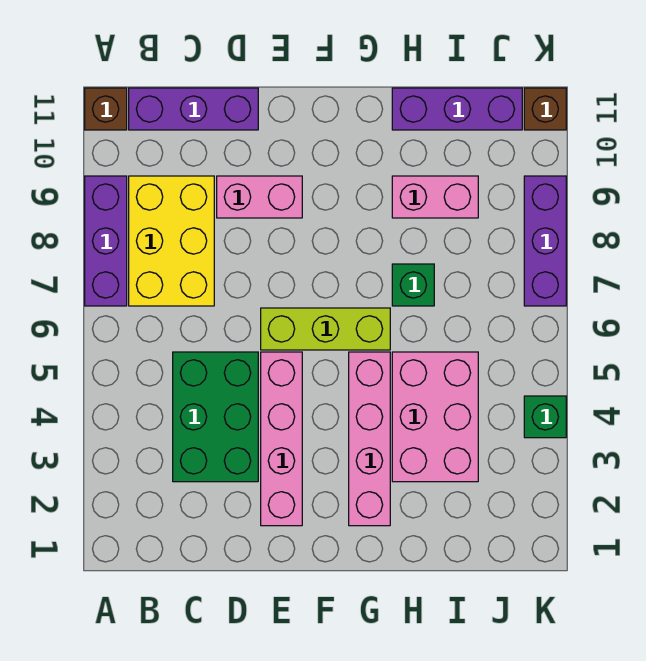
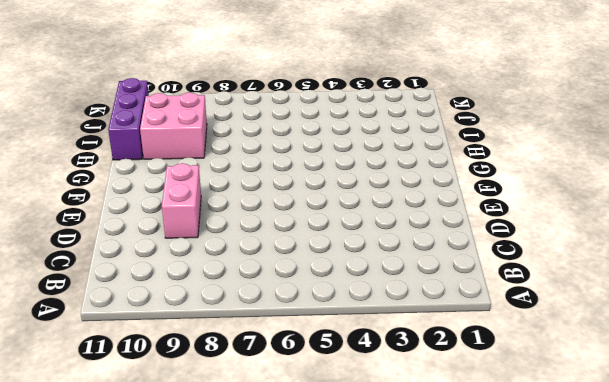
pink 2x2 brick [140,93,207,159] -> pink 1x2 brick [392,176,478,218]
none -> purple 1x3 brick [85,176,127,306]
none -> brown 1x1 brick [85,88,127,130]
none -> yellow 2x3 brick [129,176,214,306]

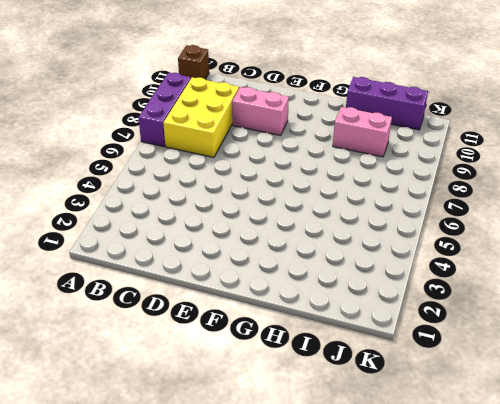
none -> purple 1x3 brick [129,88,258,130]
none -> green 2x3 brick [173,352,258,482]
none -> pink 1x4 brick [261,352,302,526]

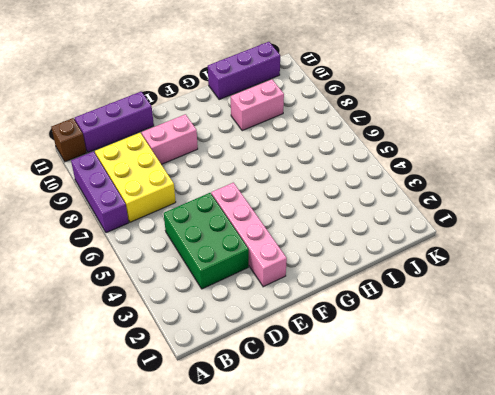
none -> lime 1x3 brick [261,308,390,350]
none -> pink 1x4 brick [349,352,390,526]
none -> pink 2x3 brick [392,352,478,482]

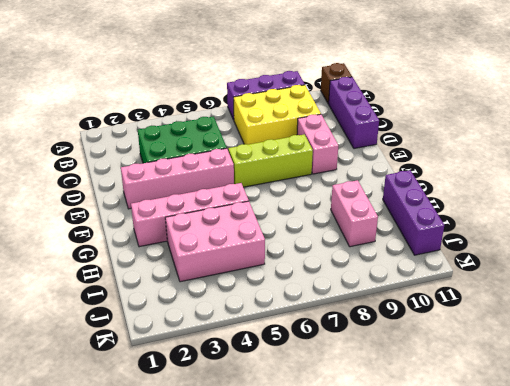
lime 1x3 brick [228,134,313,187] -> lime 1x3 brick turned to [261,308,390,350]
none -> green 1x1 brick [392,264,434,306]
none -> green 1x1 brick [524,396,566,438]
none -> purple 1x3 brick [524,176,566,306]

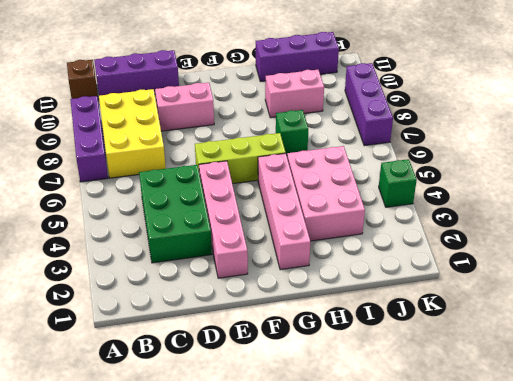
none -> brown 1x1 brick [524,88,566,130]

